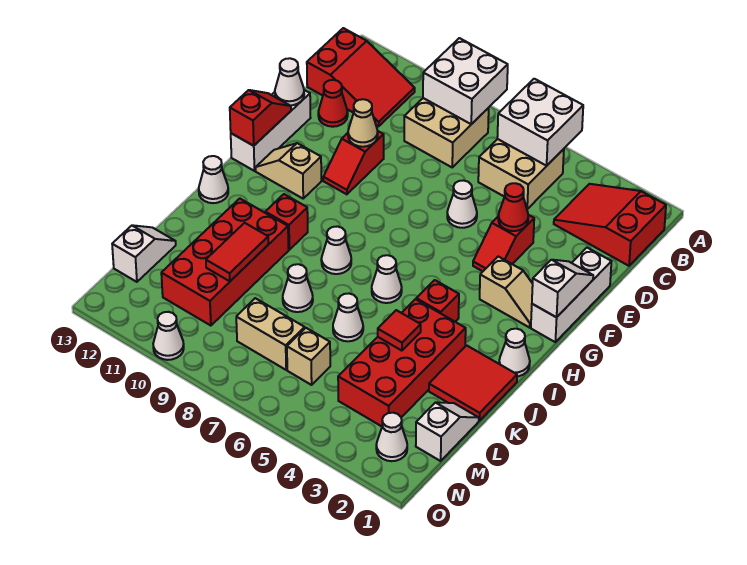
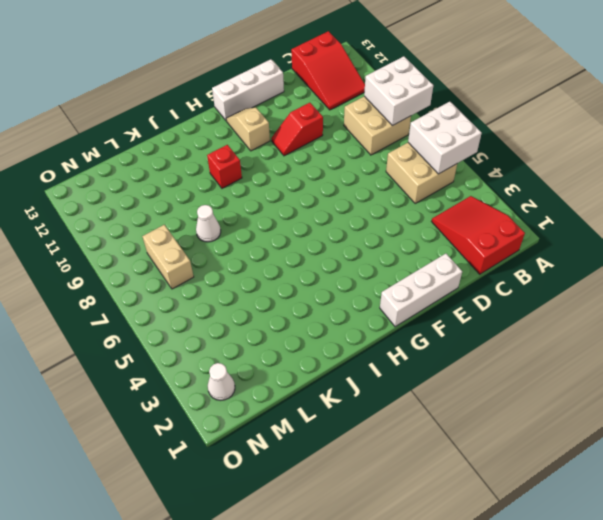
none -> red 1x1 cone [318,80,348,127]
none -> red 1x2 slope [473,215,534,271]
none -> white 1x1 cone [447,180,477,228]
none -> tan 1x2 slope [480,257,533,328]

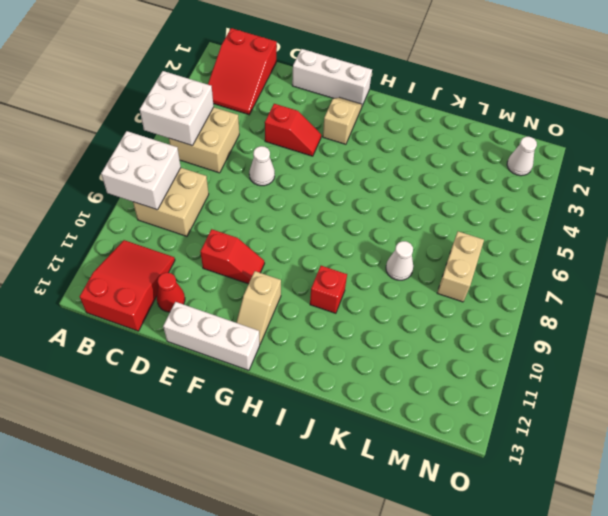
none -> white 1x1 cone [499,329,530,376]
none -> red 1x1 brick [416,280,459,322]
none -> white 1x1 cone [372,255,402,303]
none -> white 1x1 cone [321,226,351,274]

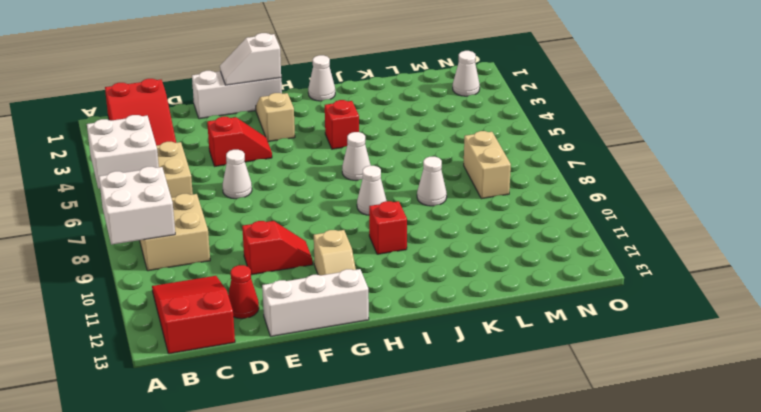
none -> white 1x1 cone [199,156,228,203]
none -> red 2x2 tile [429,345,517,421]
none -> red 2x4 brick [338,299,466,426]
none -> red 2x4 brick [161,199,289,326]

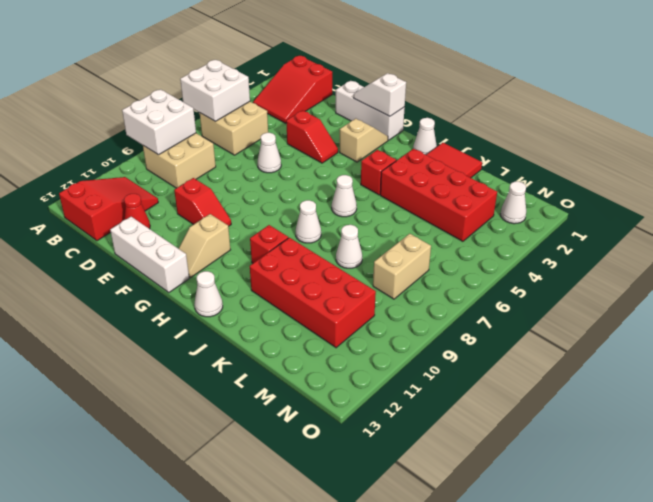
none -> white 1x1 cone [333,294,363,341]
none -> white 1x2 slope [416,402,479,461]
none -> white 1x2 slope [112,225,176,282]
none -> tan 1x1 brick [287,328,330,385]

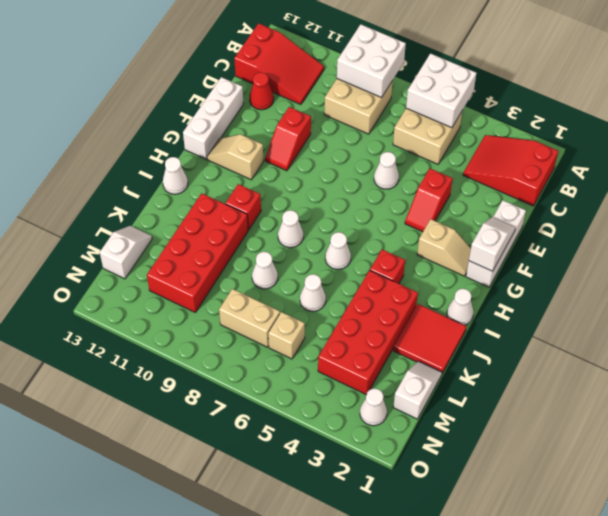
none -> white 1x1 cone [153,312,184,360]
none -> red 1x1 cone [498,183,528,231]
none -> tan 1x1 cone [348,99,378,147]
none -> white 1x1 cone [275,58,304,105]

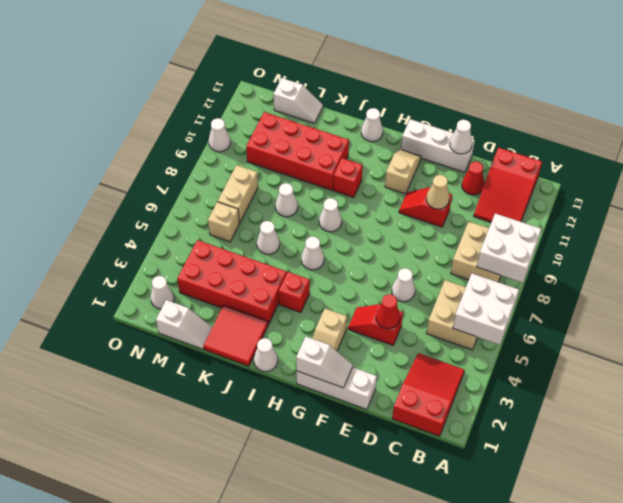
none -> red 1x2 slope [230,90,291,146]
none -> red 1x1 tile [378,310,421,351]
none -> red 1x2 tile [206,223,268,281]

